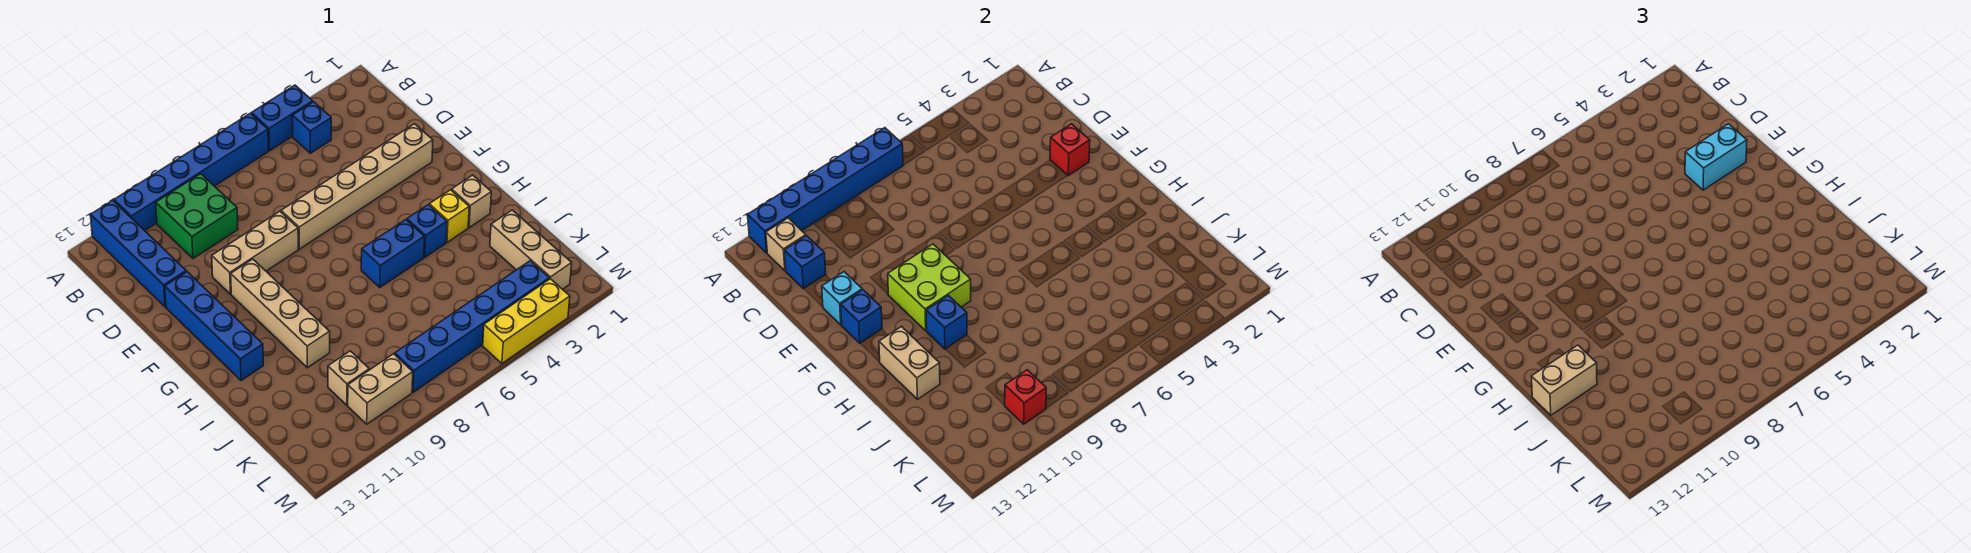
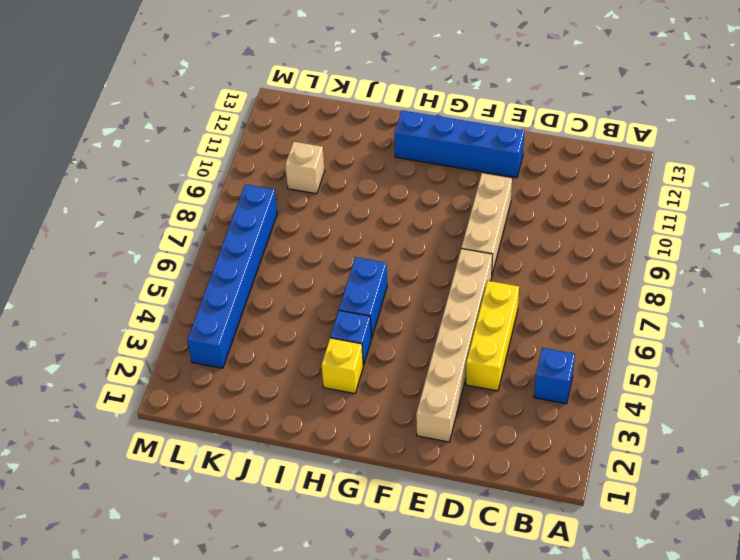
yellow 1x3 brick [466,281,519,391] -> yellow 1x3 brick moved to [483,279,570,363]
none -> blue 1x2 brick [251,85,313,151]
none -> blue 1x6 brick [114,113,268,231]
none -> blue 1x4 brick [91,200,186,307]
none -> green 2x2 brick [156,174,238,259]

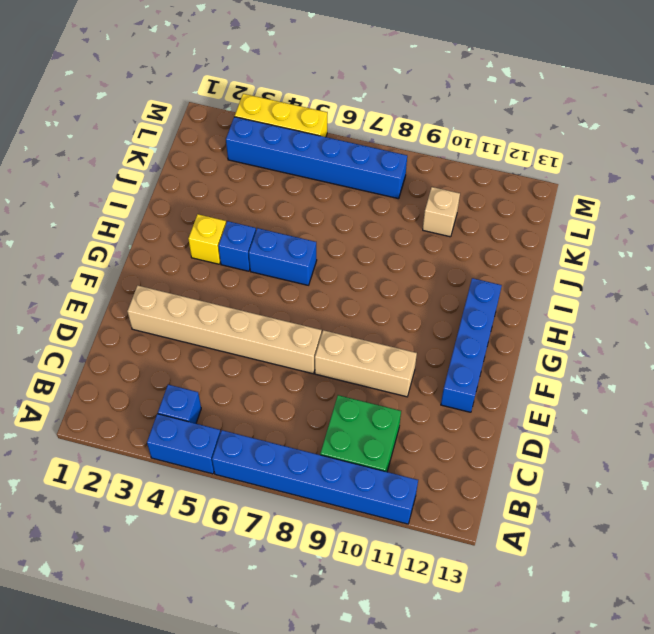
none -> blue 1x4 brick [91,200,186,307]
none -> tan 1x4 brick [231,259,330,368]
none -> tan 1x1 brick [452,175,491,227]
none -> tan 1x3 brick [490,210,572,289]

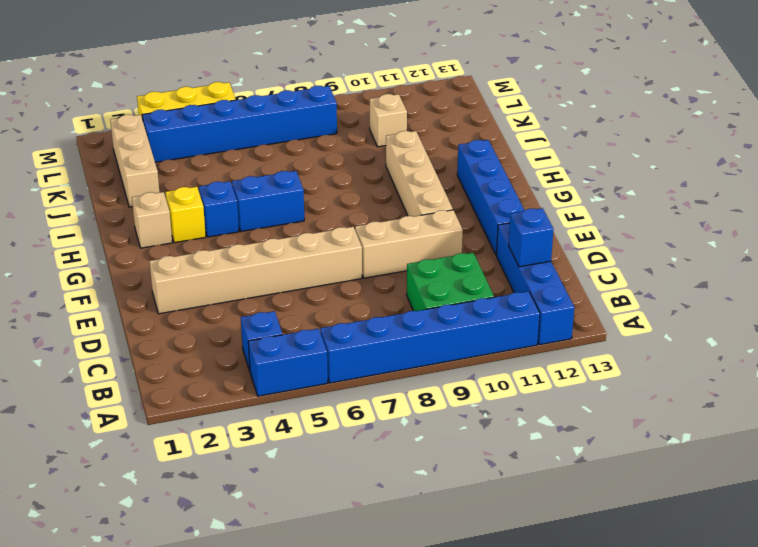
none -> tan 1x2 brick [348,354,413,424]
none -> blue 1x6 brick [748,128,903,253]
none -> tan 1x1 brick [766,218,806,271]
none -> red 1x1 brick [1050,124,1090,176]

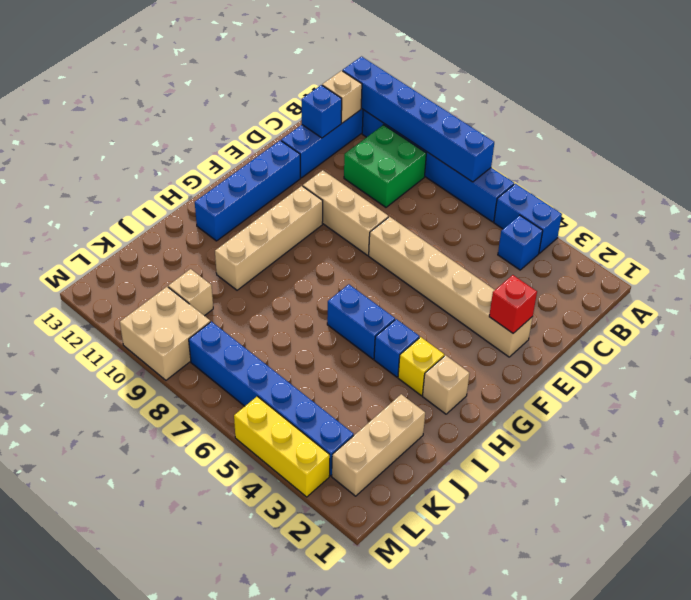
tan 2x2 brick [120,287,210,380] -> tan 1x2 brick [348,354,413,424]
none -> cyan 1x1 brick [822,272,862,325]
none -> lime 2x2 brick [888,244,971,331]
none -> blue 1x1 brick [841,290,882,343]
none -> blue 1x1 brick [926,295,967,349]

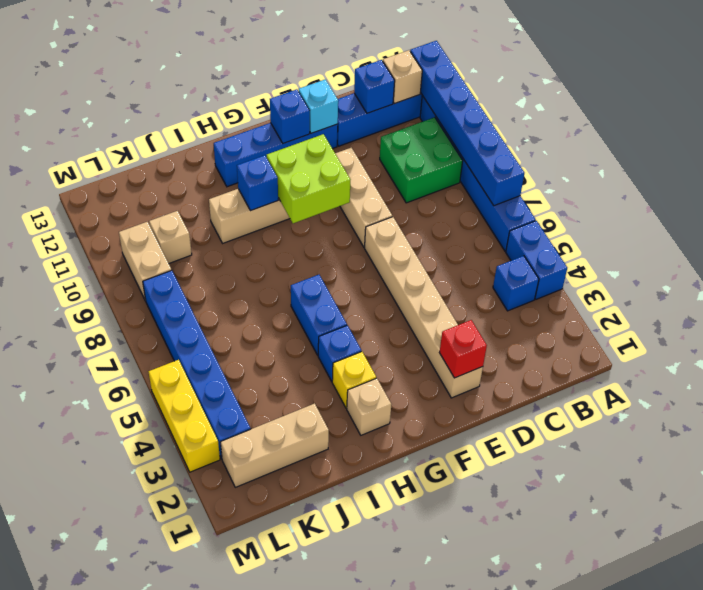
none -> tan 1x2 brick [879,327,940,399]
none -> red 1x1 brick [1004,370,1046,424]
none -> cyan 1x2 brick [1685,124,1747,190]
none -> tan 1x2 brick [1531,345,1597,415]

